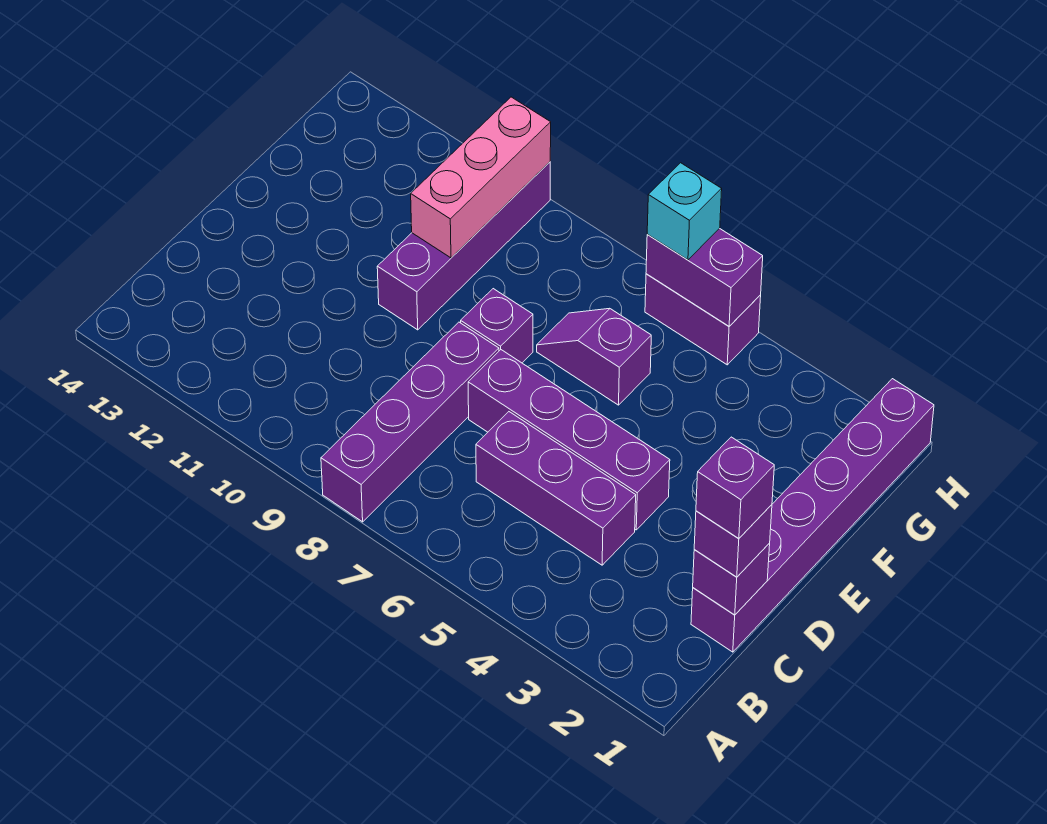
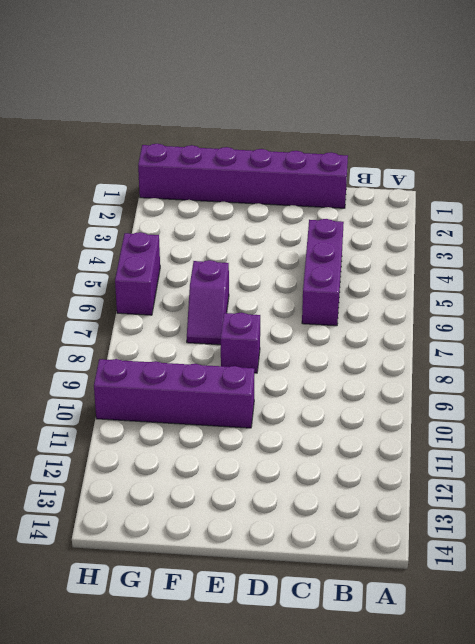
none -> purple 1x4 brick [321,322,499,522]
none -> purple 1x4 brick [468,350,670,530]
none -> purple 1x1 brick [693,543,770,615]

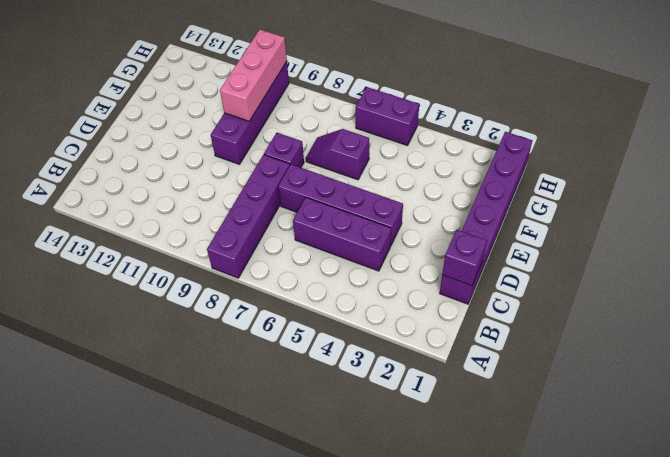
none -> purple 1x2 brick [646,228,763,326]
none -> purple 1x1 brick [694,505,772,577]
none -> cyan 1x1 brick [647,163,722,260]

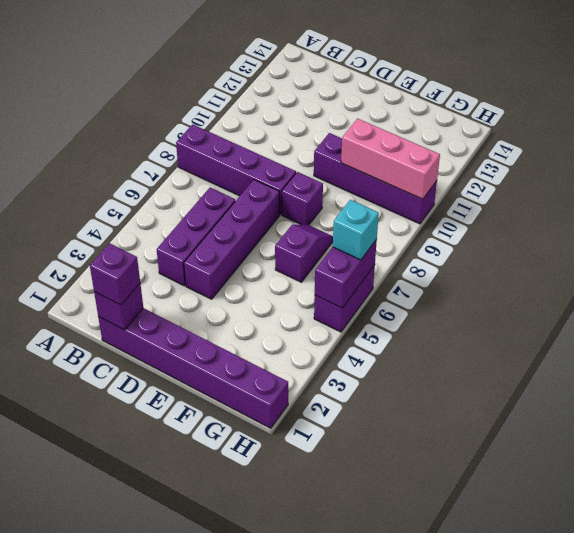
none -> purple 1x1 brick [696,437,774,538]

